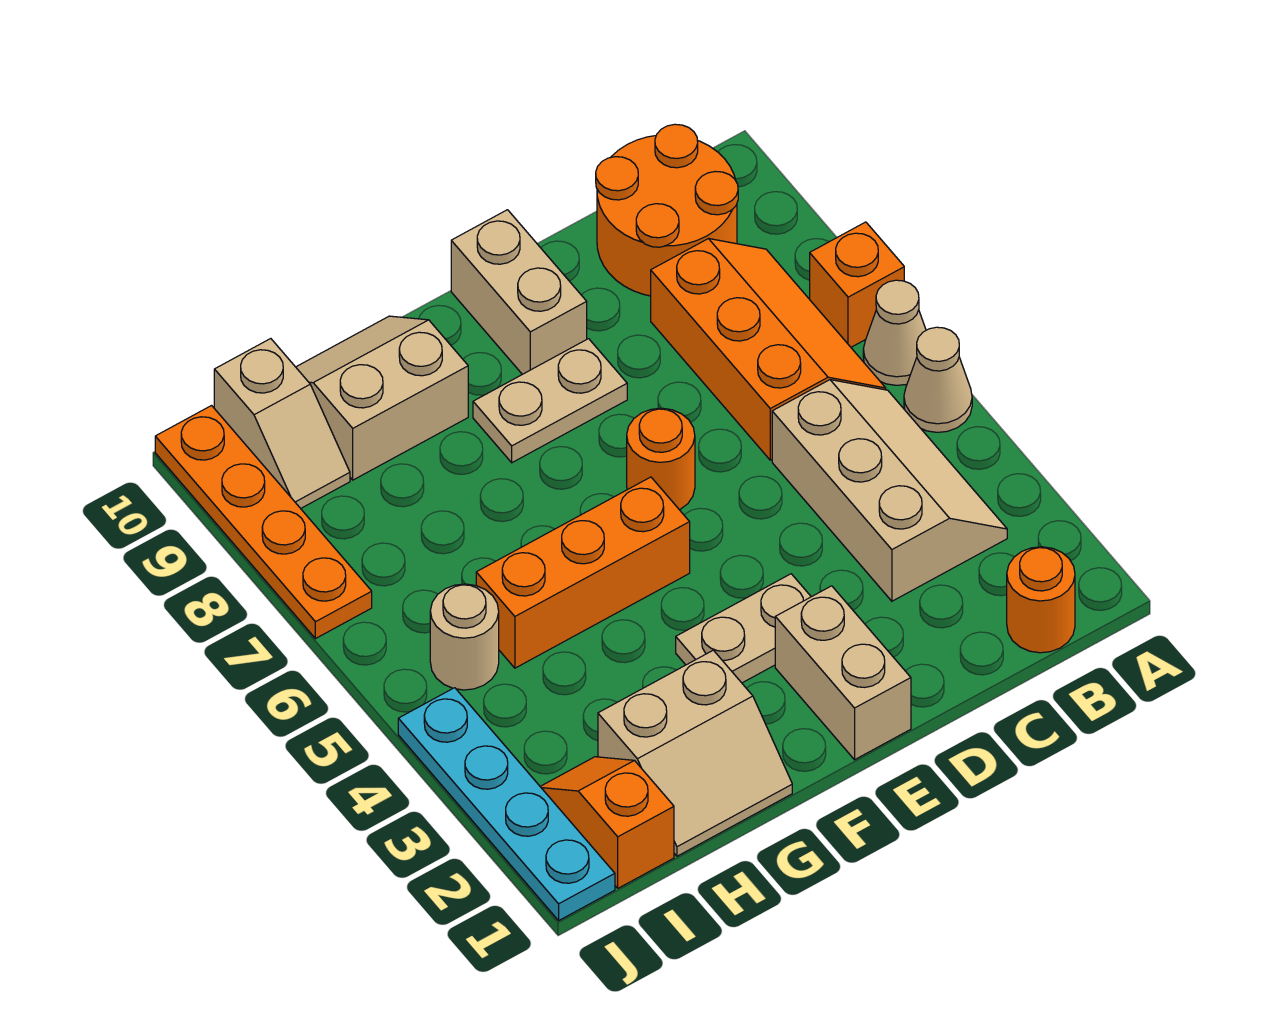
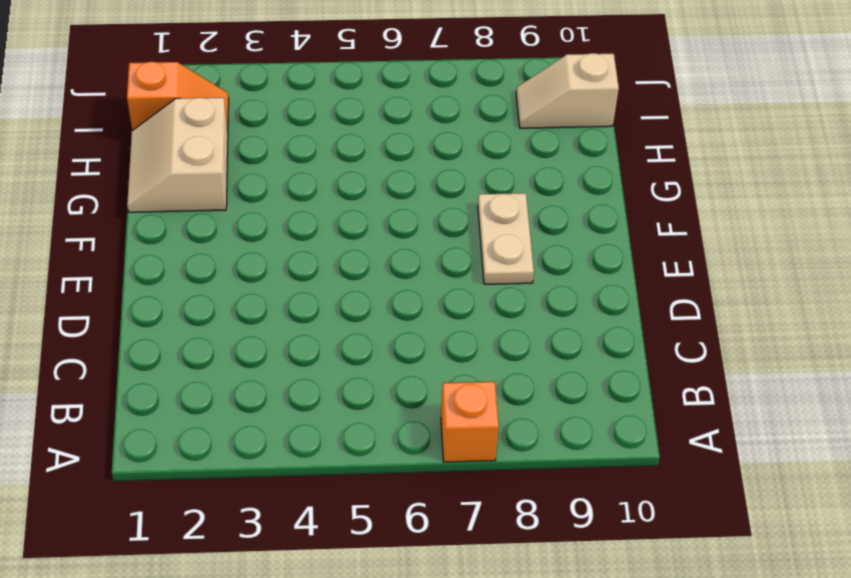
none -> tan 1x1 cone [904,327,972,432]
none -> tan 1x1 cone [863,280,926,385]
none -> orange 1x1 round brick [1007,547,1075,653]

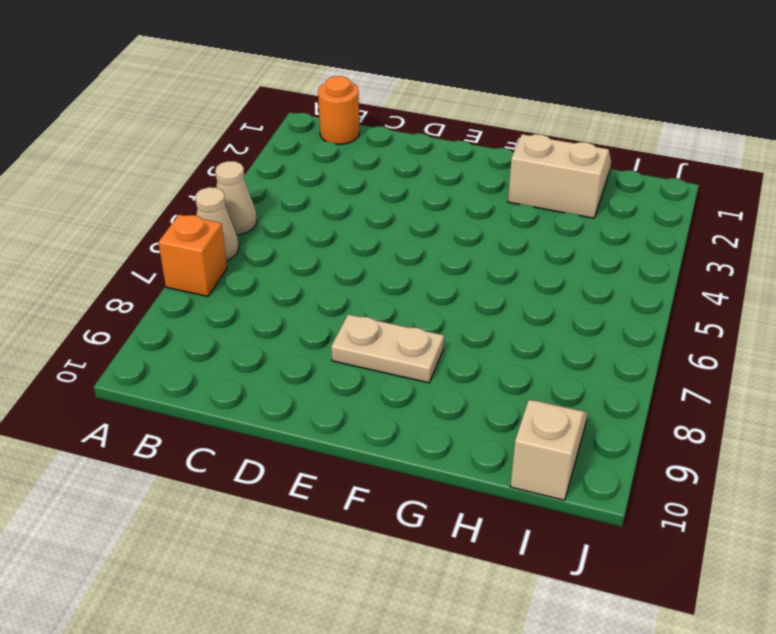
none -> tan 2x3 slope [772,380,1007,601]
none -> orange 2x3 slope [651,239,886,460]
none -> orange 2x2 round brick [596,124,738,296]

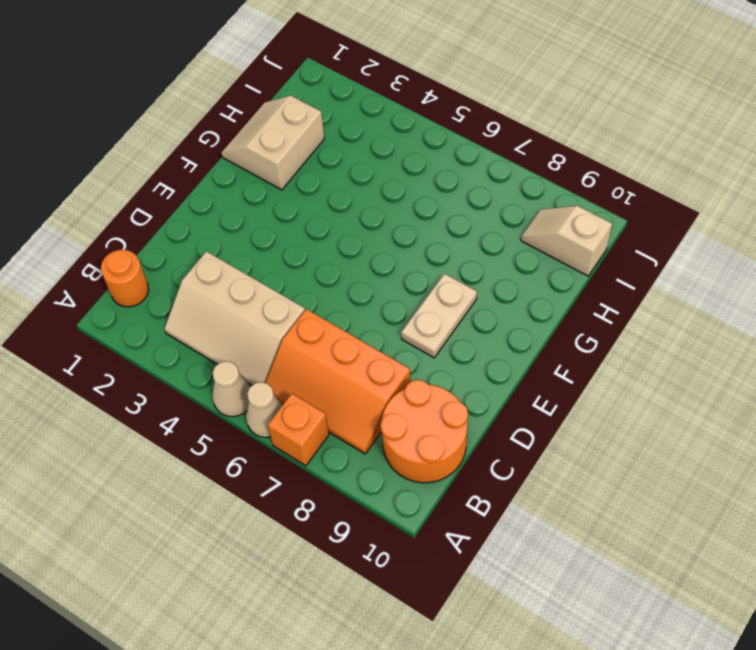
none -> tan 1x2 brick [775,586,911,760]
none -> tan 1x2 plate [676,574,811,683]
none -> orange 1x1 round brick [627,408,695,510]

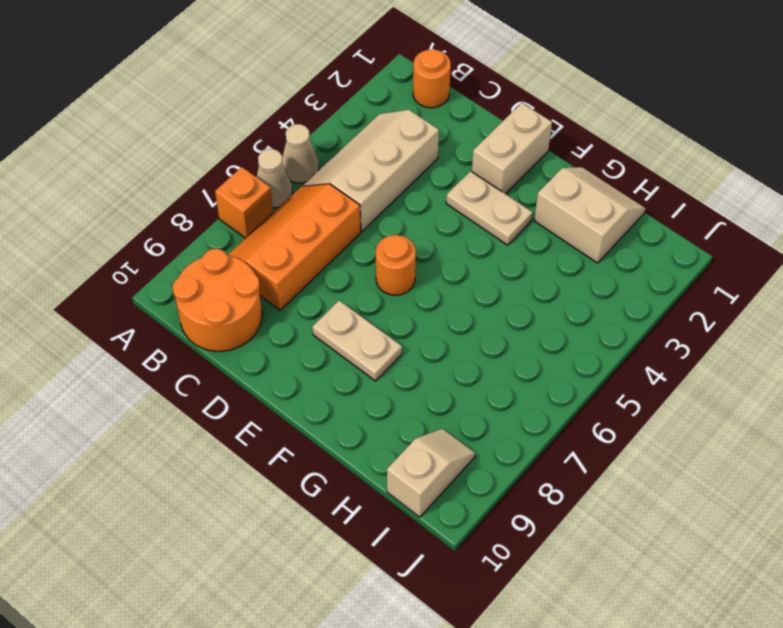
none -> tan 1x2 brick [451,210,587,374]
none -> orange 1x3 brick [476,477,690,668]
none -> tan 2x2 slope [296,316,468,480]

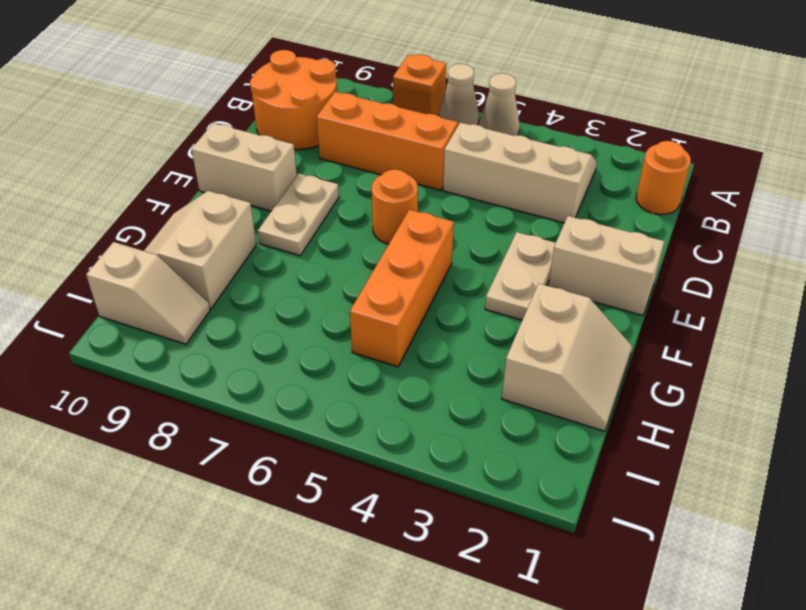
none -> orange 1x2 slope [540,757,674,888]
none -> tan 1x1 round brick [430,584,499,690]
none -> cyan 1x4 plate [398,688,615,920]

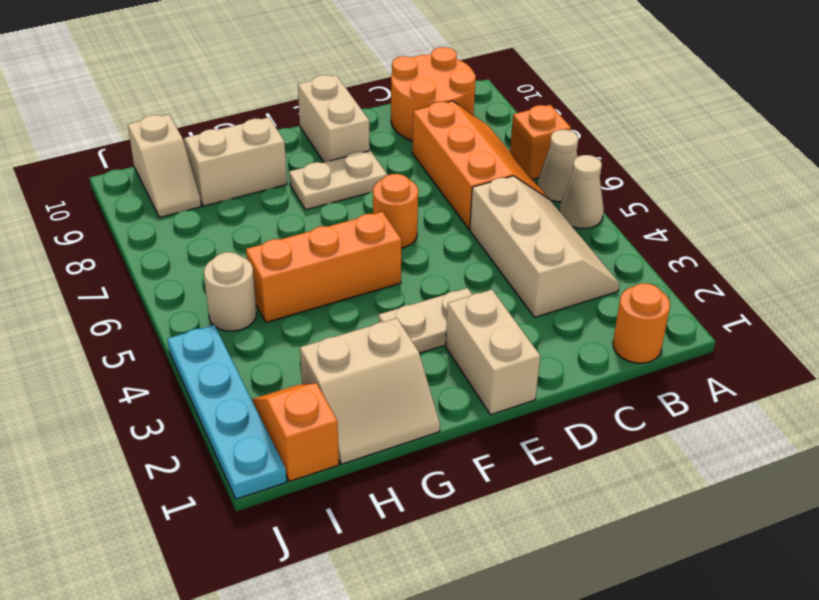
none -> orange 1x4 plate [155,406,372,639]

